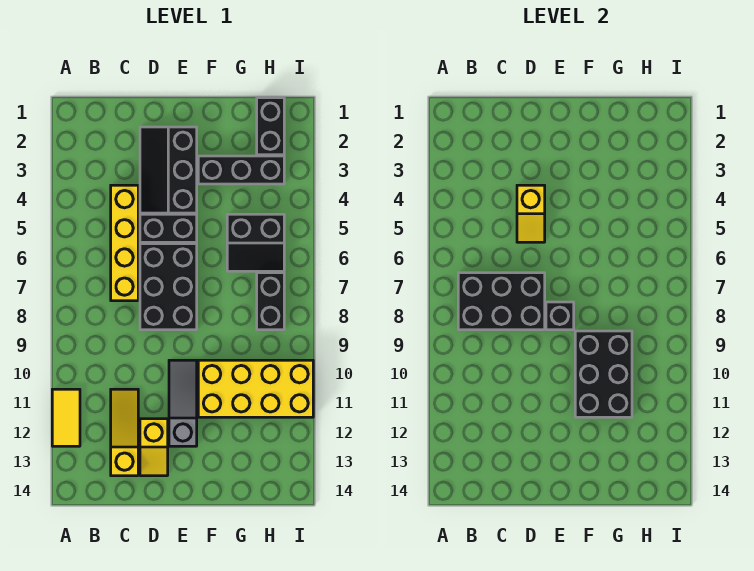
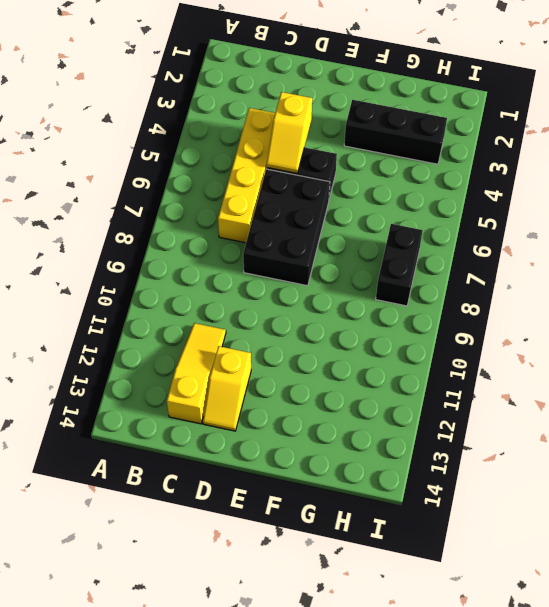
none -> yellow 1x2 tile [52,389,80,446]
none -> black 2x3 slope [140,127,197,213]
none -> grey 1x3 slope [169,360,197,446]

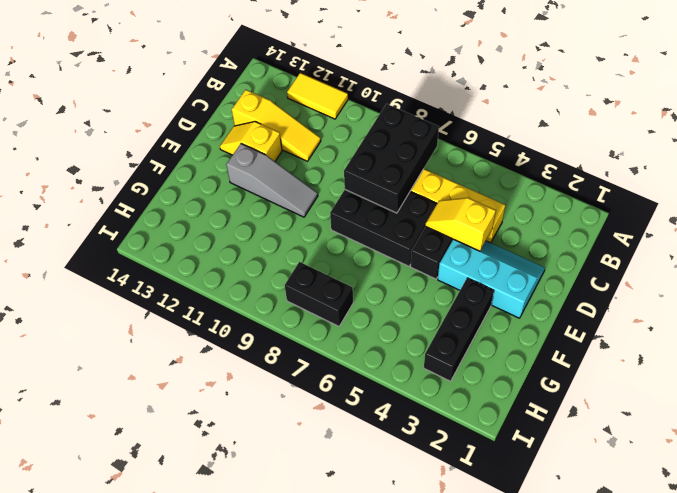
cyan 2x3 slope [438,239,545,318] -> black 2x3 slope [140,127,197,213]
none -> yellow 2x4 brick [198,360,313,417]
none -> black 2x2 slope [227,214,284,271]
none -> black 1x2 brick [257,98,284,155]

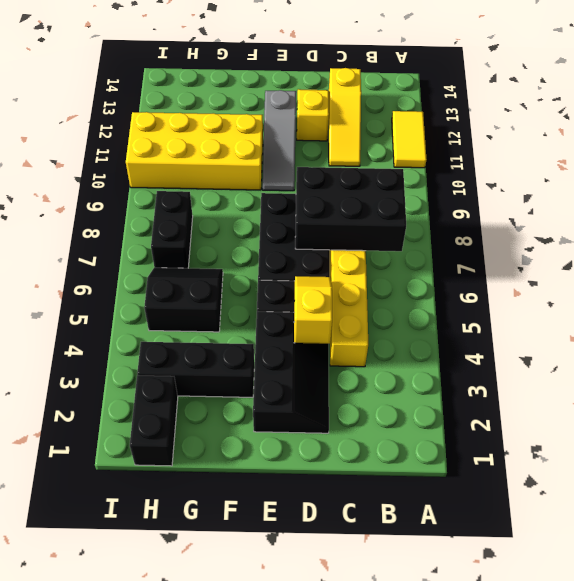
none -> black 1x1 brick [546,302,574,330]
none -> black 2x3 brick [575,331,632,417]

